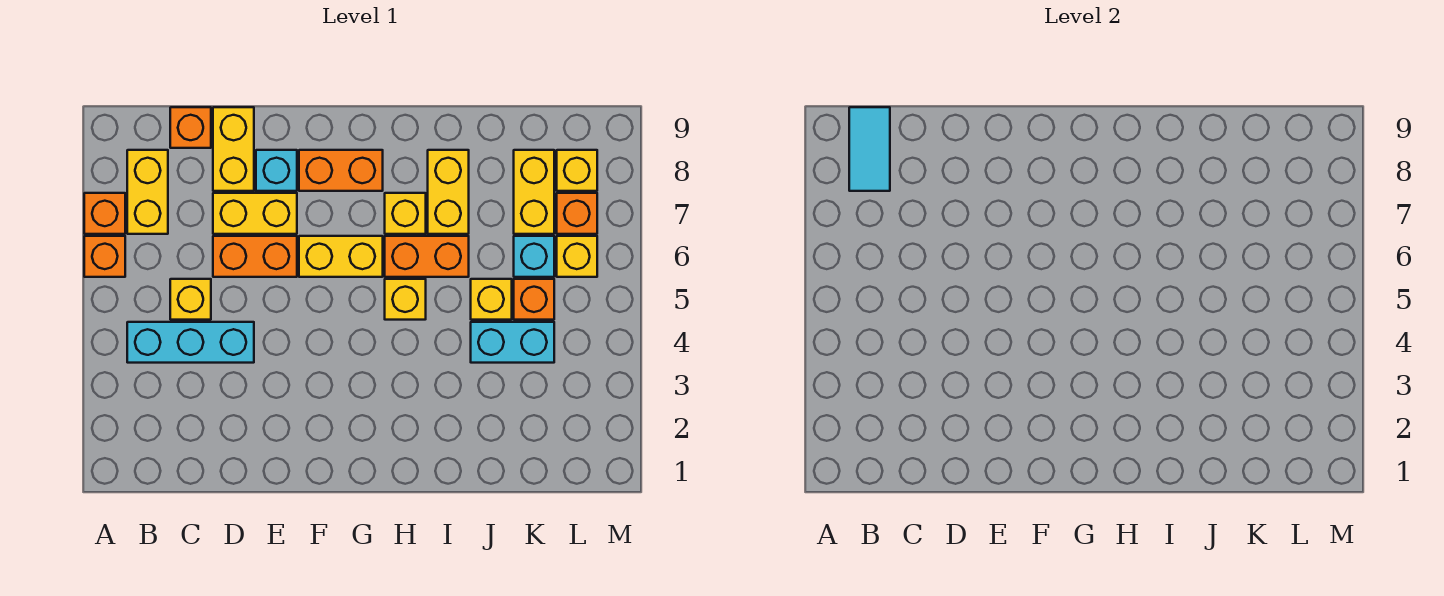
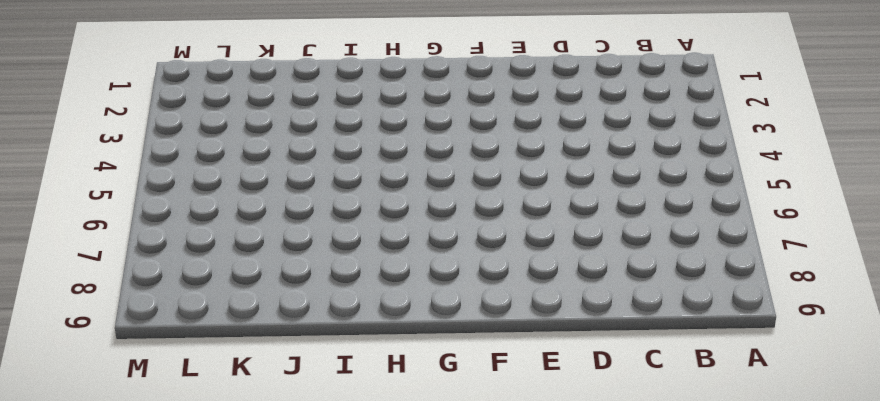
none -> orange 1x1 brick [84,236,125,277]
none -> orange 1x1 brick [84,193,125,234]
none -> cyan 1x3 brick [127,322,254,363]

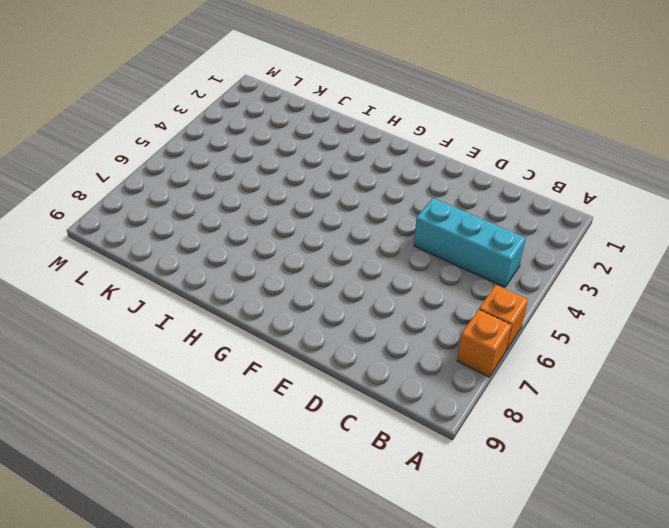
none -> yellow 1x2 brick [127,150,168,234]
none -> yellow 1x1 brick [170,279,211,320]
none -> orange 1x1 brick [170,107,211,148]

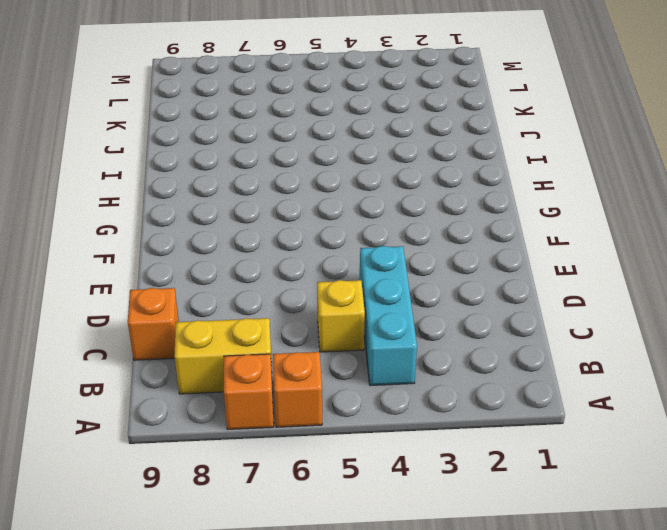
none -> orange 1x2 brick [213,236,297,277]
none -> yellow 1x2 brick [213,193,297,234]
none -> yellow 1x2 brick [213,107,254,191]

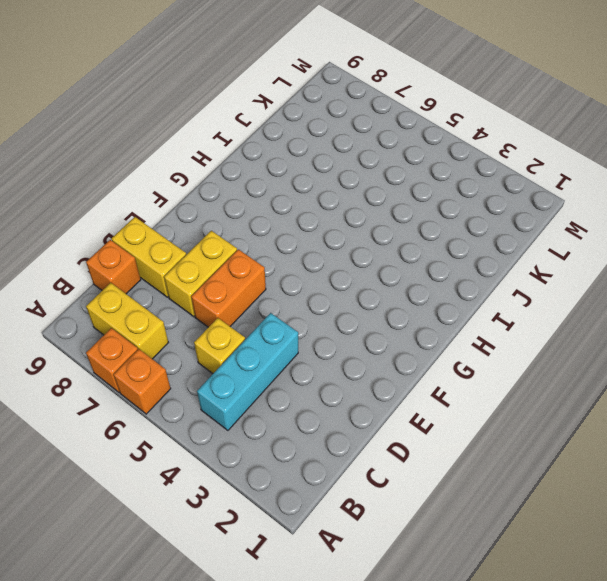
none -> cyan 1x1 brick [256,150,297,191]
none -> yellow 1x2 brick [299,236,383,277]
none -> orange 1x2 brick [299,150,383,191]

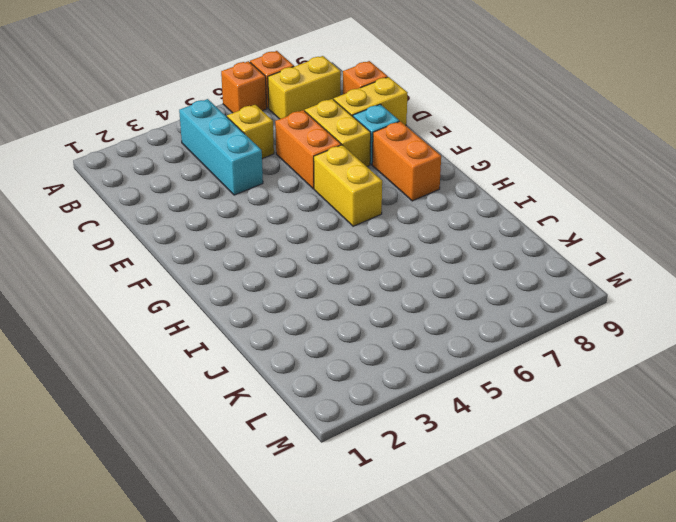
none -> yellow 1x1 brick [385,279,426,320]
none -> orange 1x2 brick [385,236,469,277]
none -> yellow 1x1 brick [385,193,426,234]

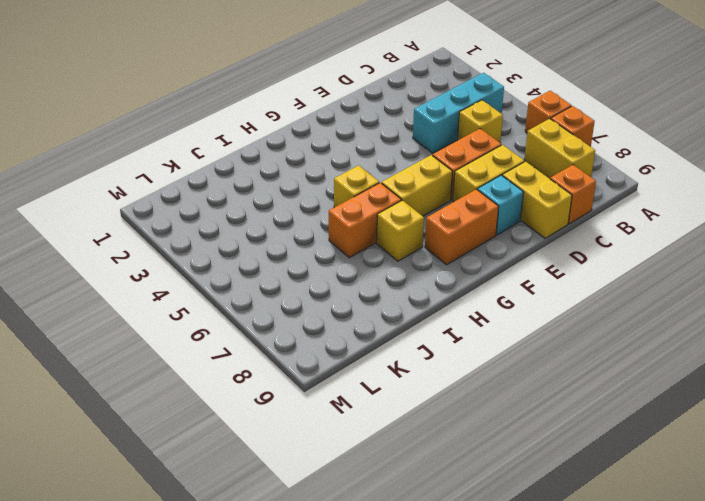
none -> yellow 1x2 brick [428,150,469,234]
none -> cyan 1x2 brick [471,322,554,363]
none -> yellow 1x1 brick [471,279,512,320]

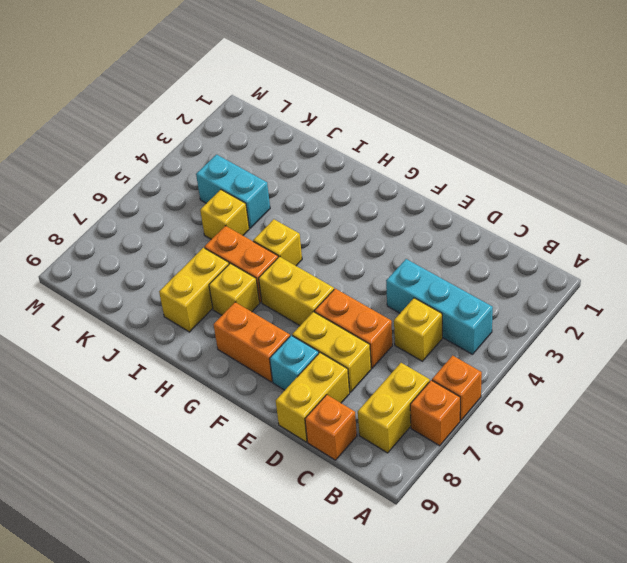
none -> orange 1x1 brick [514,279,554,320]
none -> cyan 1x1 brick [514,236,554,277]
none -> yellow 1x2 brick [514,150,554,234]

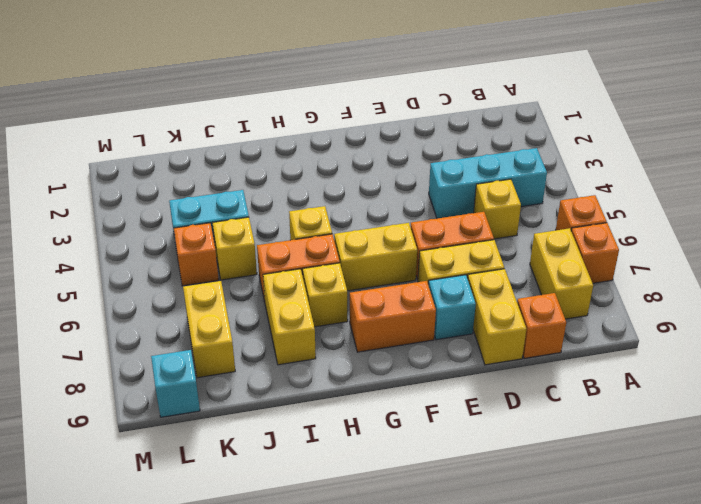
cyan 1x1 brick [151,350,200,417] -> cyan 1x1 brick moved to [514,236,554,277]
none -> yellow 1x1 brick [557,236,597,277]
none -> orange 1x1 brick [557,193,597,234]
none -> yellow 1x1 brick [557,150,597,191]

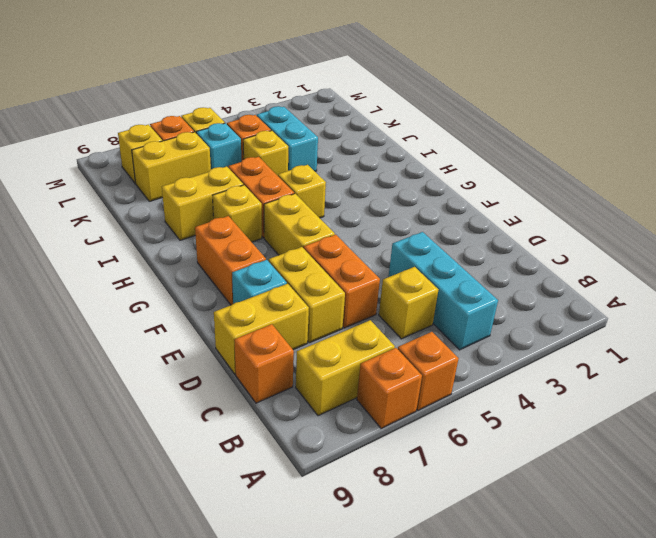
none -> cyan 1x2 tile [849,107,890,191]

